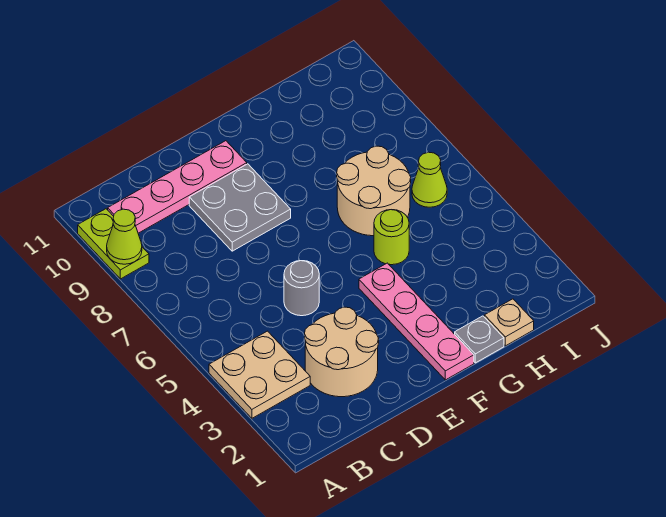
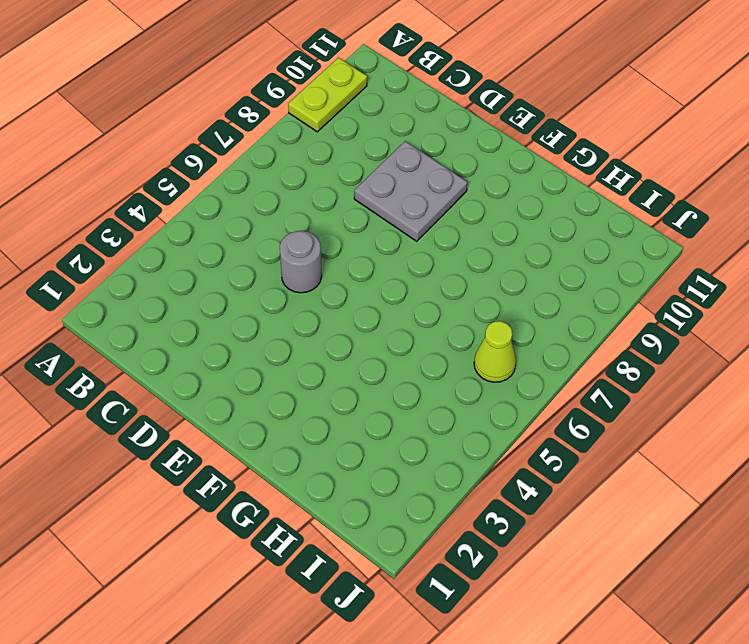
none -> tan 2x2 plate [209,331,310,418]
none -> pink 1x4 plate [108,141,247,233]
none -> tan 2x2 round brick [305,307,379,397]

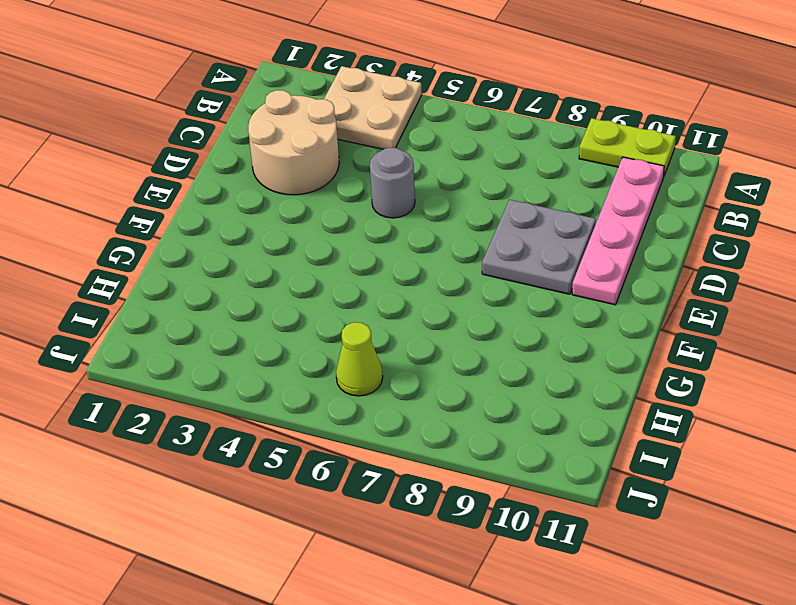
none -> pink 1x4 plate [359,263,474,380]
none -> grey 1x1 plate [455,316,504,363]
none -> lime 1x1 round brick [374,210,409,265]

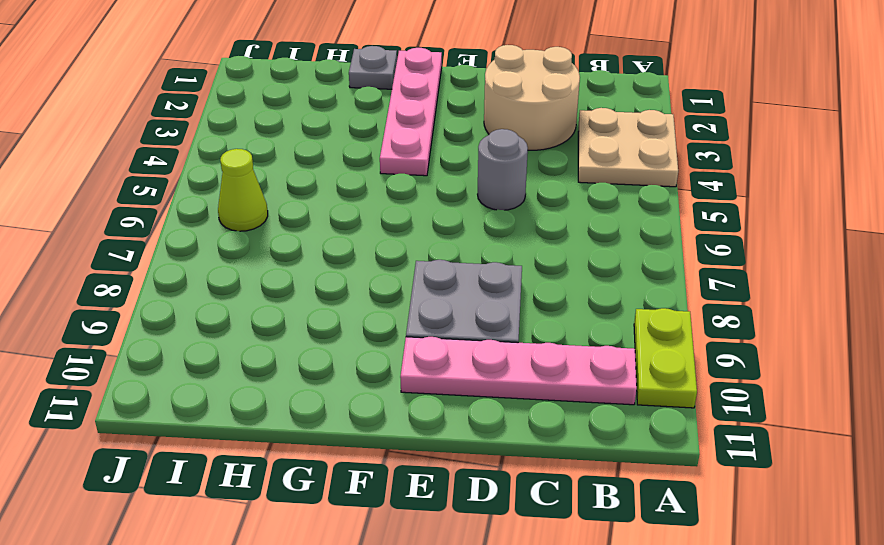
none -> lime 1x1 round brick [374,210,409,265]
none -> tan 2x2 round brick [337,146,411,236]
none -> tan 1x1 plate [484,299,534,346]

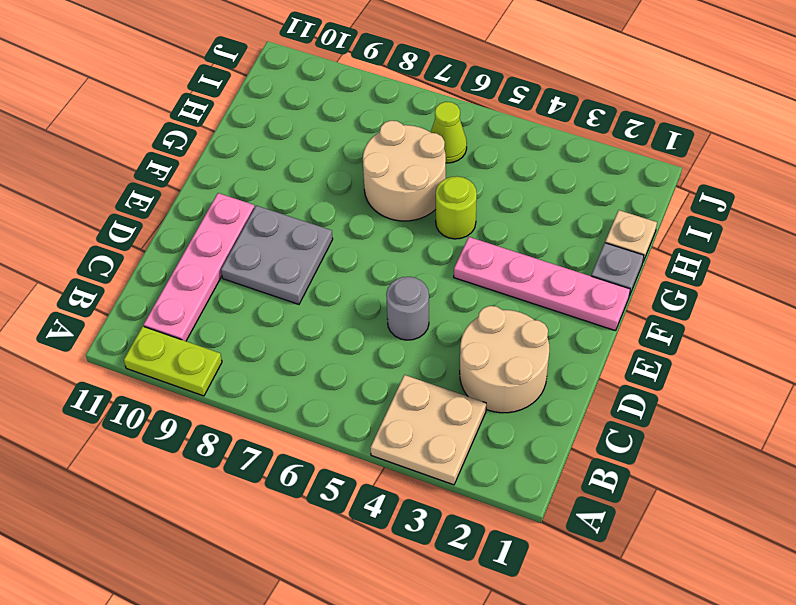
none -> lime 1x1 cone [107,209,142,264]

